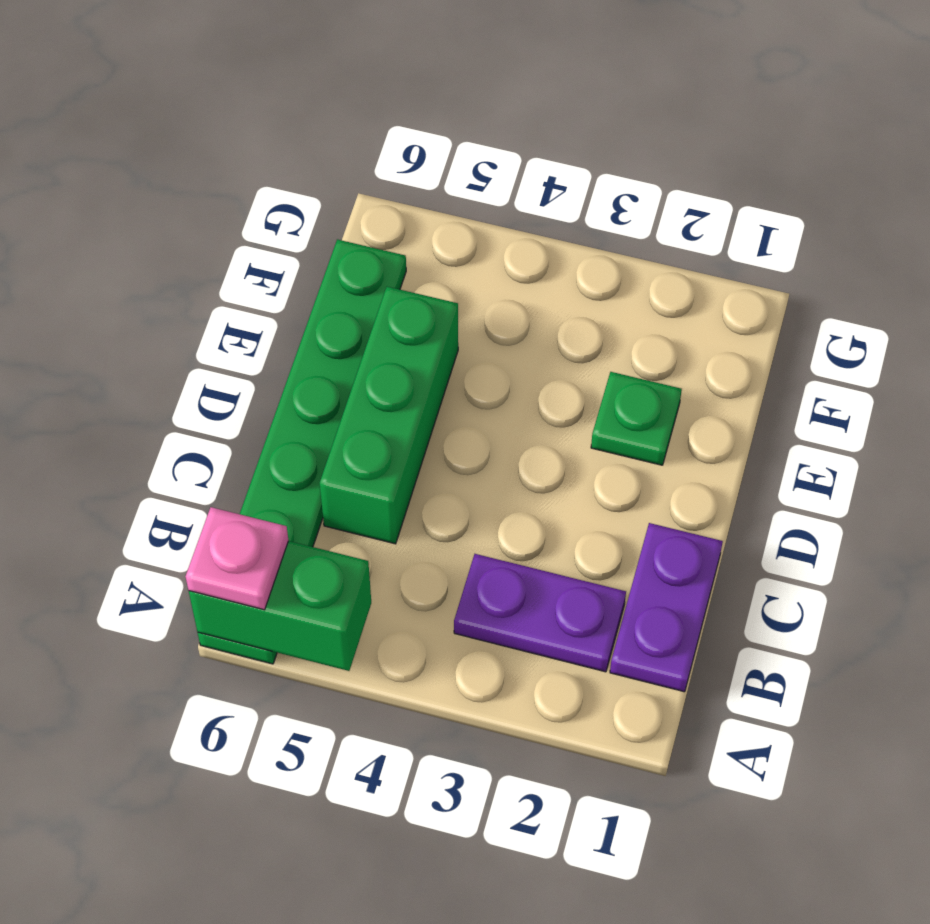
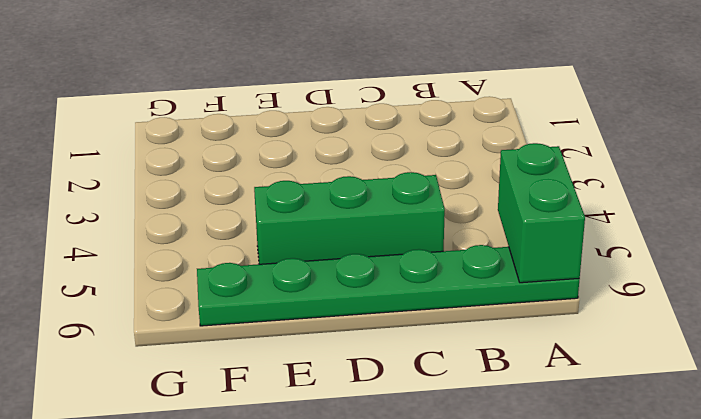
none -> purple 1x2 plate [610,523,723,692]
none -> purple 1x2 plate [454,554,626,672]

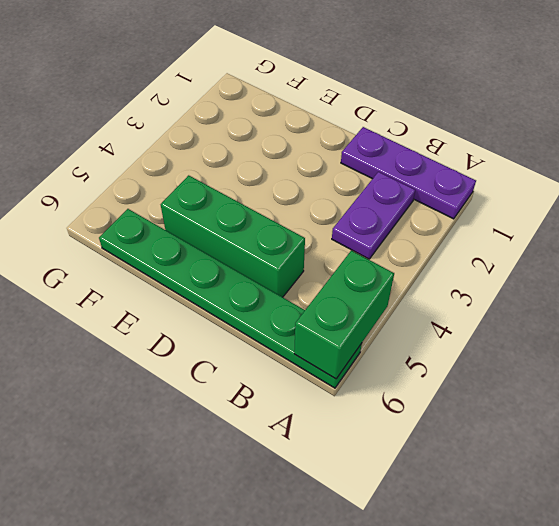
purple 1x3 plate [341,127,476,219] -> purple 1x2 plate [610,523,723,692]
none -> green 1x1 plate [591,372,682,465]
none -> pink 1x1 plate [185,507,289,610]

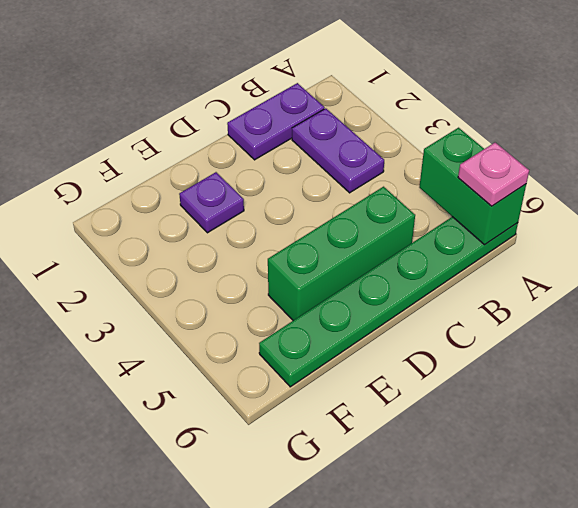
purple 1x1 plate [179,172,244,233] -> green 1x1 plate [591,372,682,465]

